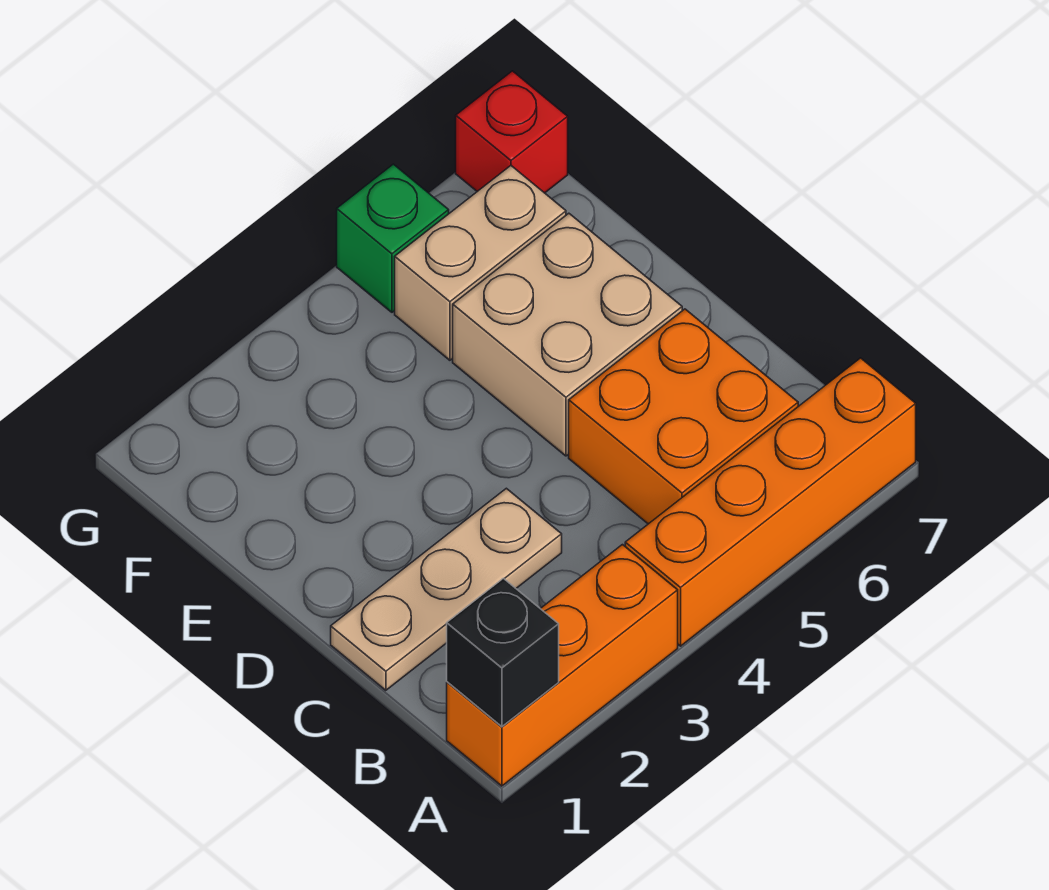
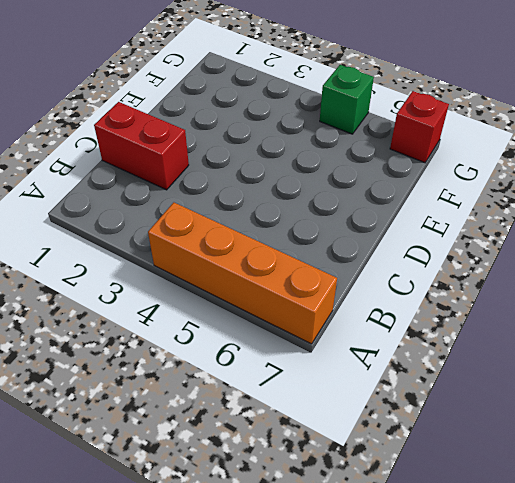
red 1x2 brick [94,102,189,190] -> tan 1x3 plate [331,488,562,690]
none -> orange 1x3 brick [447,545,678,786]
none -> orange 2x2 brick [569,309,798,524]

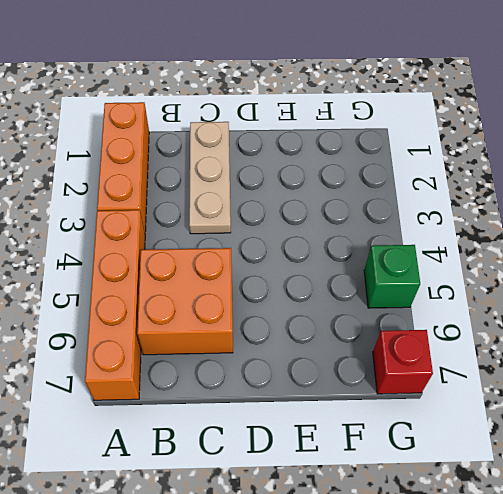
none -> tan 2x2 brick [453,213,682,456]
none -> tan 1x2 brick [395,166,566,360]

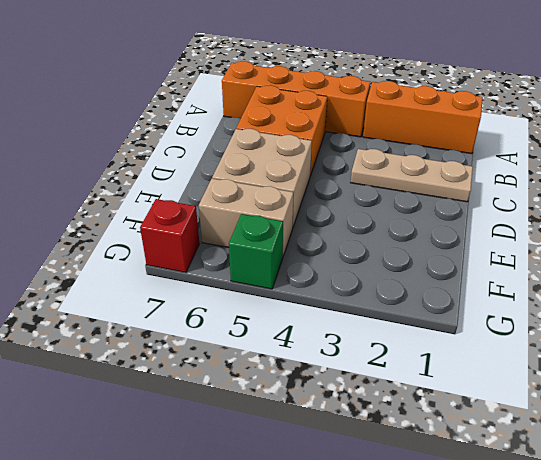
none -> black 1x1 brick [447,578,559,727]

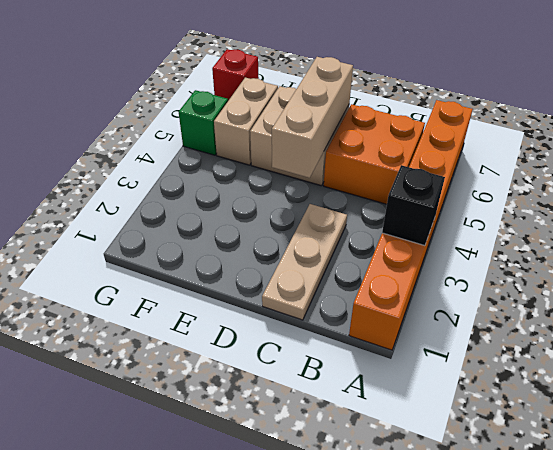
black 1x1 brick [382,165,445,246] -> black 1x1 brick moved to [447,578,559,727]
tan 1x3 brick [272,57,353,178] -> none

